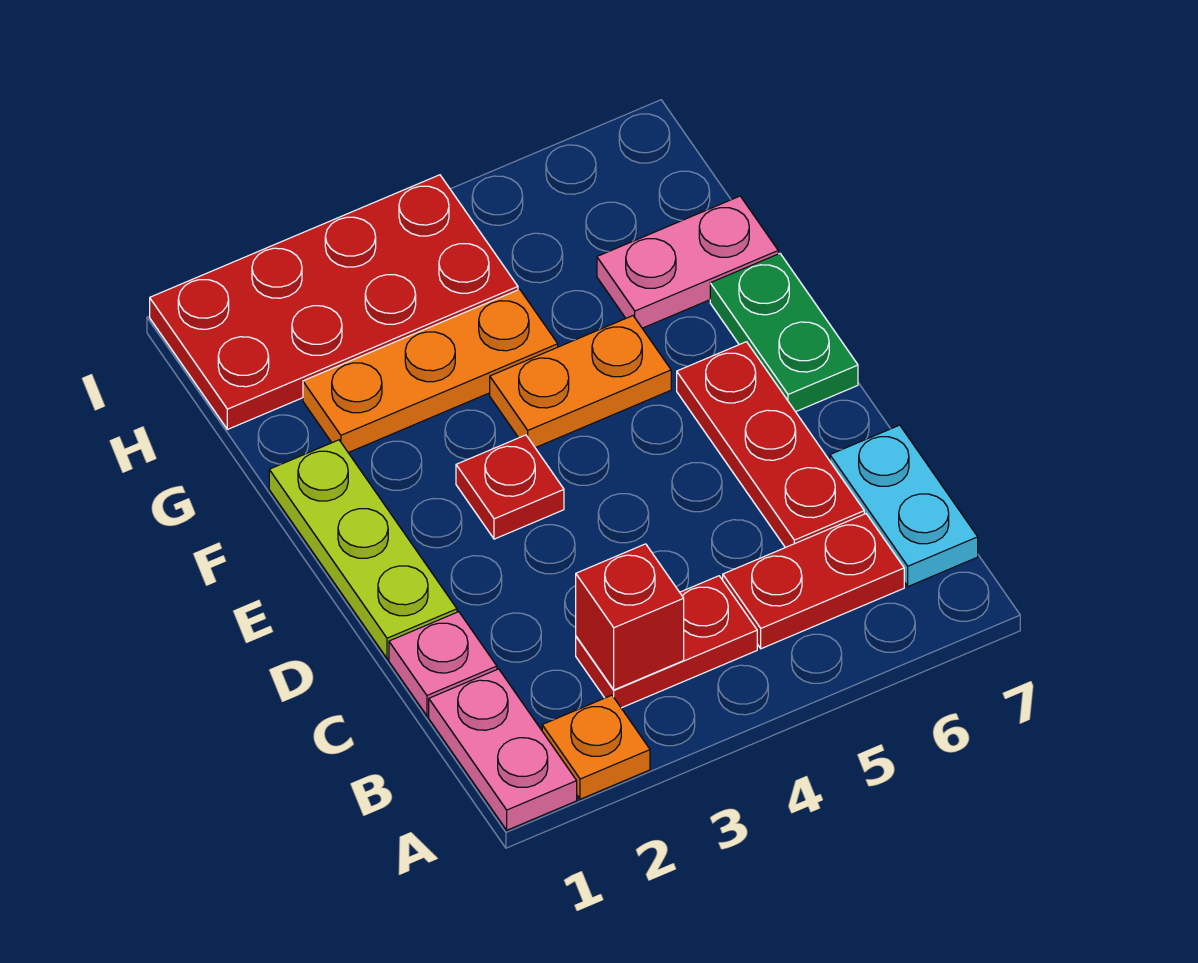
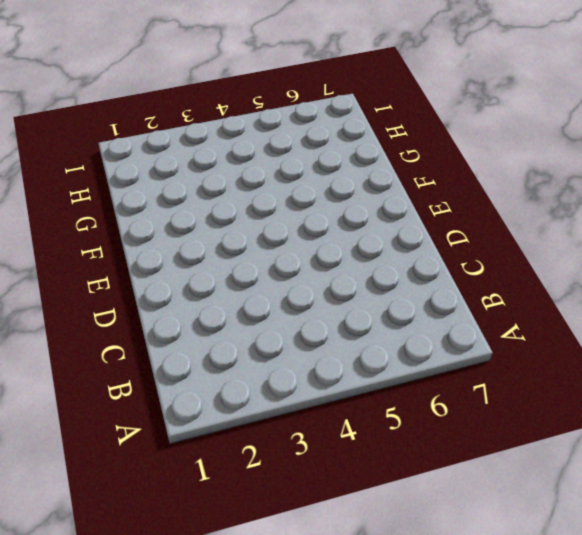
none -> pink 1x2 plate [429,669,577,830]
none -> orange 1x1 plate [542,695,650,799]
none -> red 1x2 plate [576,576,757,708]

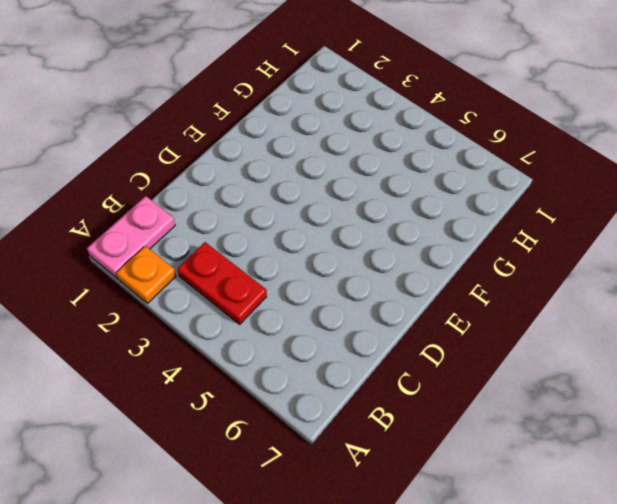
none -> red 1x2 plate [723,514,904,649]
none -> cyan 1x2 plate [830,425,978,586]
none -> pink 1x1 plate [389,612,497,716]

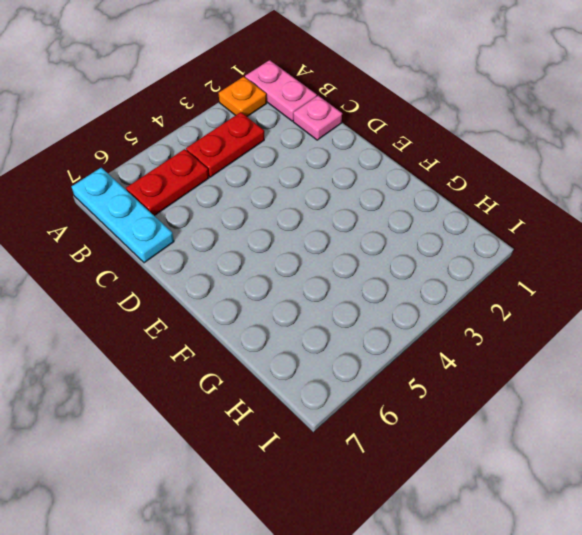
cyan 1x3 plate [71,168,174,263] -> cyan 1x2 plate [830,425,978,586]
none -> red 1x3 plate [677,342,864,548]
none -> lime 1x3 plate [269,440,457,659]
none -> red 1x1 plate [456,435,564,539]

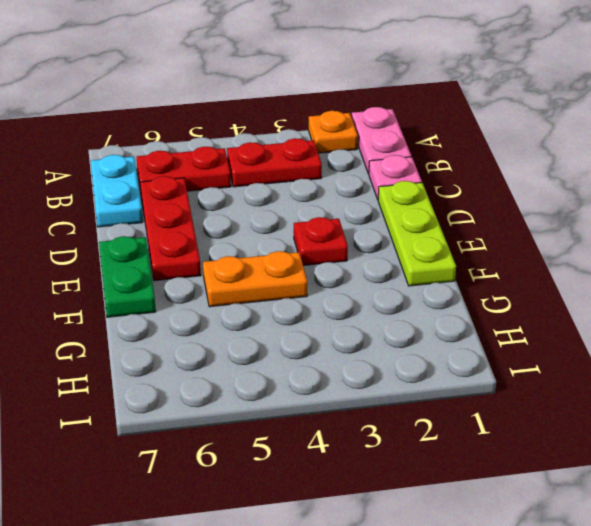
none -> orange 1x3 plate [303,289,558,453]
none -> pink 1x2 plate [597,196,778,328]
none -> red 2x4 plate [150,175,518,429]

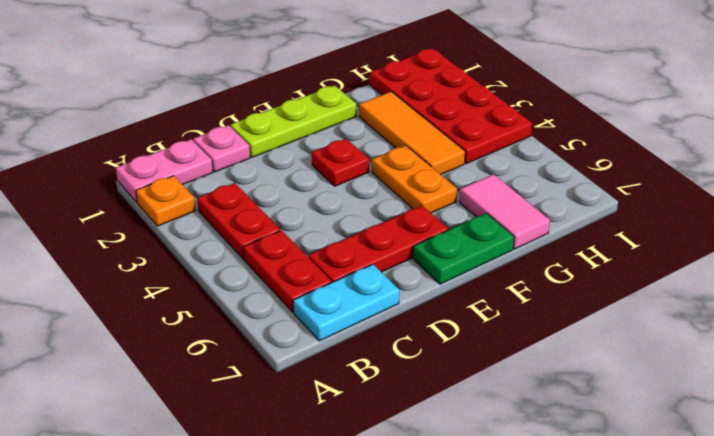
orange 1x3 tile [359,91,465,174] -> orange 1x3 plate [303,289,558,453]
pink 1x2 tile [459,174,550,249] -> pink 1x2 plate [597,196,778,328]
none -> red 1x1 brick [576,544,684,690]

